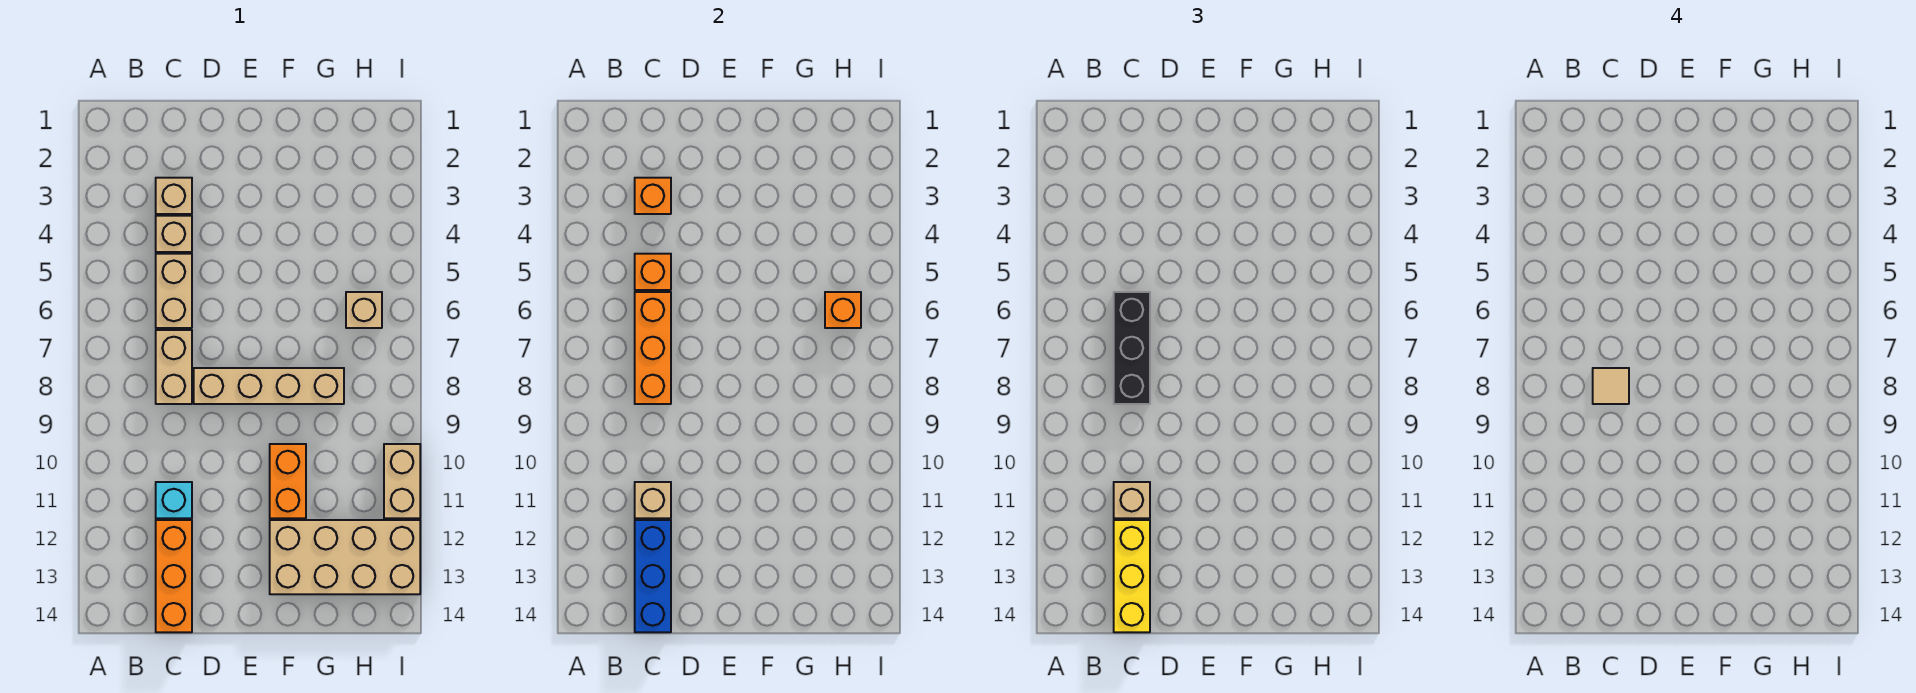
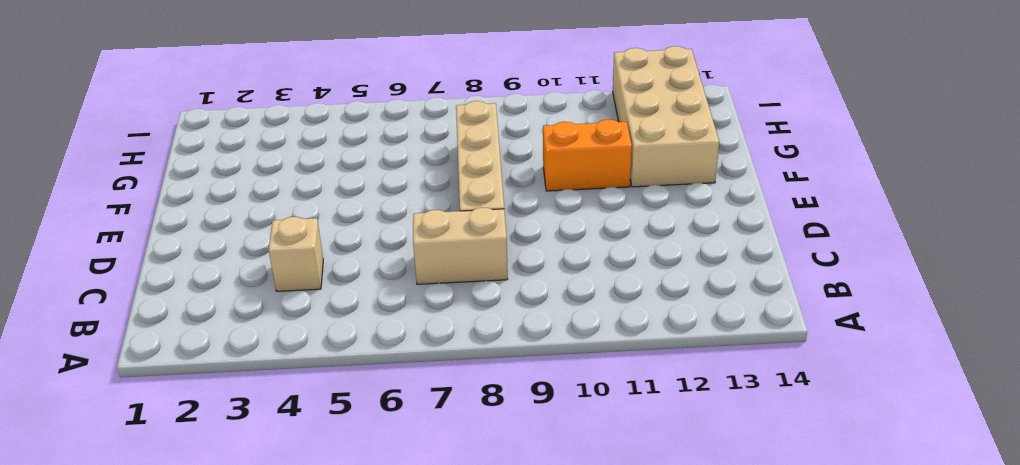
none -> tan 1x1 brick [156,178,192,214]
none -> tan 1x2 brick [156,254,192,328]
none -> cyan 1x1 brick [156,482,192,518]

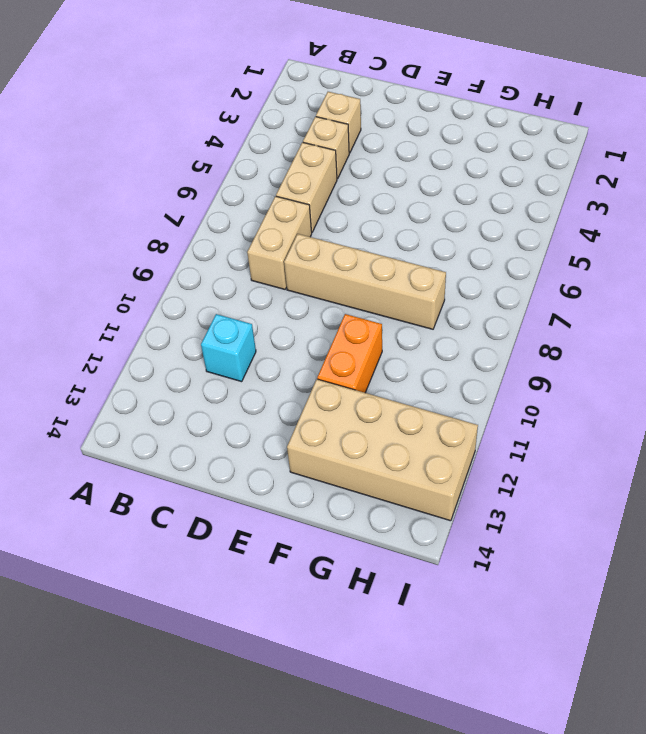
none -> orange 1x3 brick [156,520,192,632]
none -> tan 1x1 brick [346,292,382,328]
none -> tan 1x2 brick [384,444,420,518]

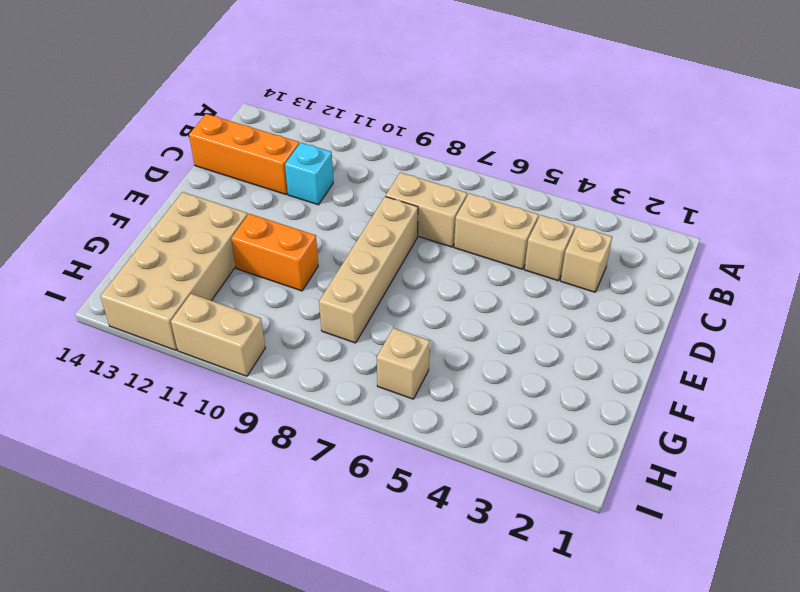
none -> orange 1x1 brick [635,178,671,214]
none -> orange 1x1 brick [635,254,671,290]
none -> orange 1x3 brick [635,292,671,404]

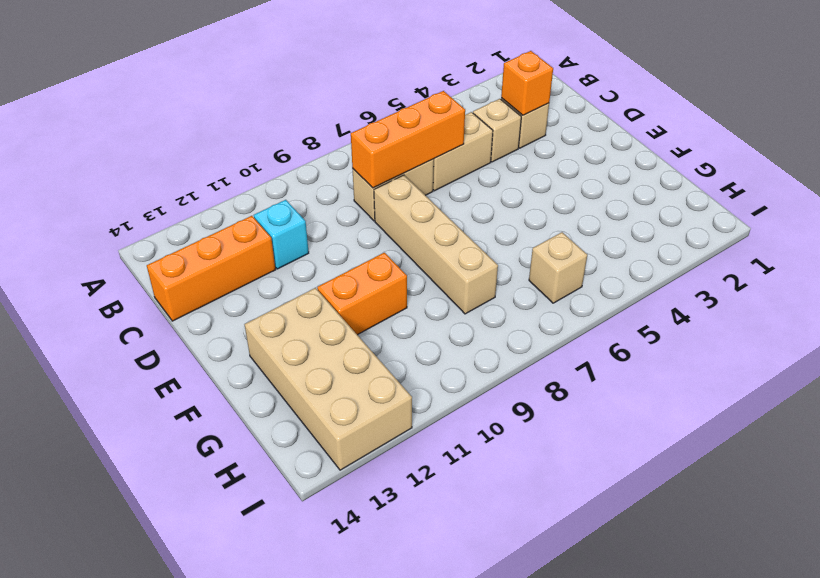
none -> tan 1x2 brick [384,444,420,518]
none -> orange 1x1 brick [635,254,671,290]
none -> tan 1x1 brick [635,482,671,518]

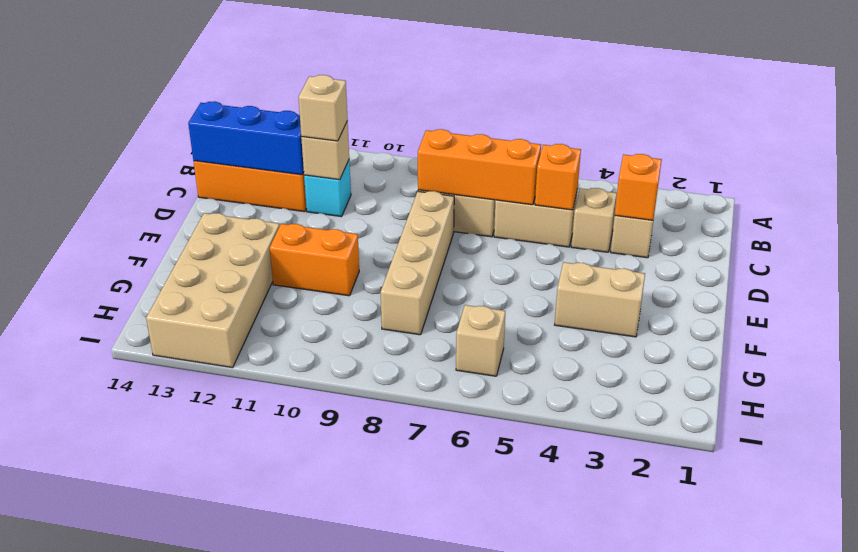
tan 1x2 brick [555,262,645,337] -> tan 1x2 brick moved to [384,444,420,518]
none -> orange 1x1 brick [825,292,861,328]
none -> black 1x3 brick [1114,292,1150,404]
none -> yellow 1x3 brick [1114,520,1150,632]

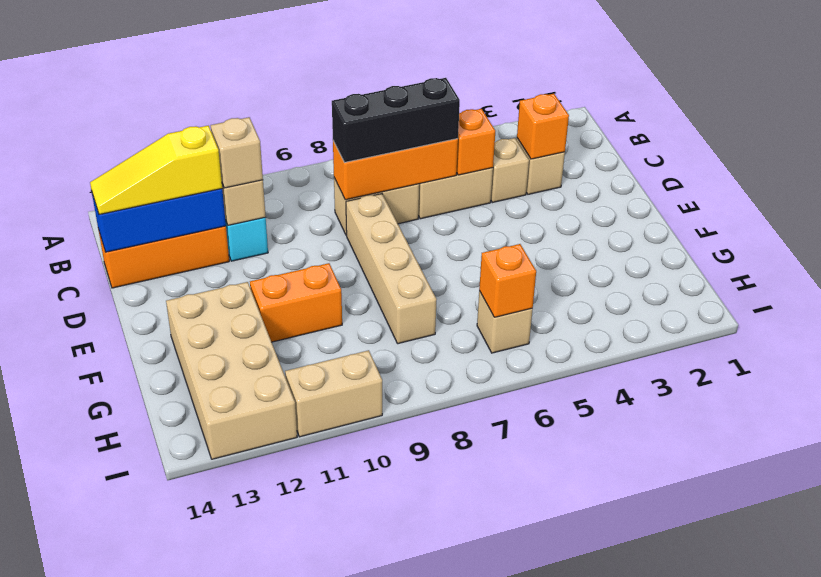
yellow 1x3 slope [90,126,222,215] -> yellow 1x3 brick [1114,520,1150,632]
none -> tan 1x1 tile [1593,368,1629,404]

